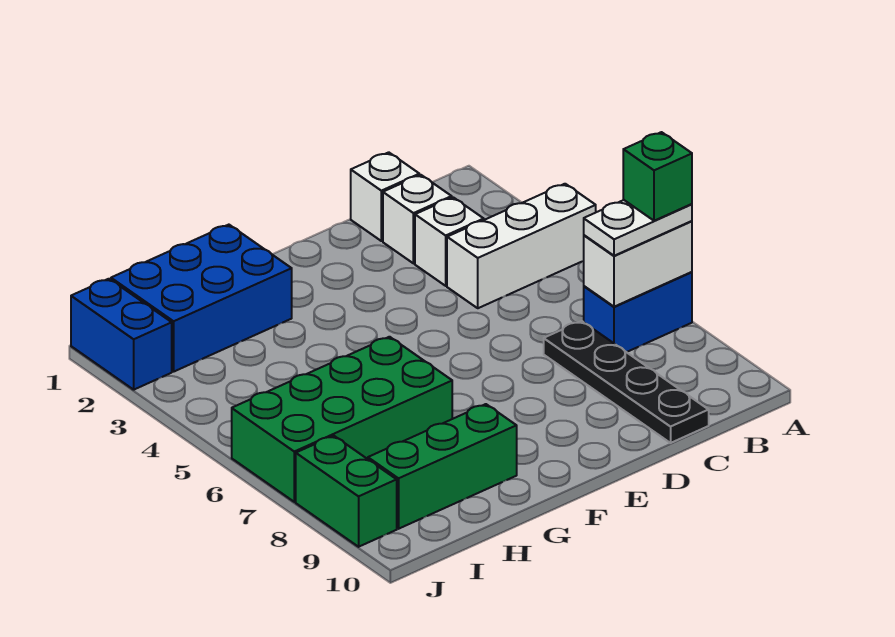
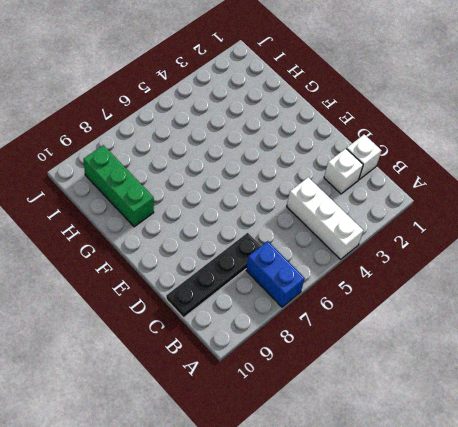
none -> white 1x1 brick [415,197,484,286]
none -> blue 2x3 brick [111,225,292,372]
none -> green 2x4 brick [232,337,452,502]

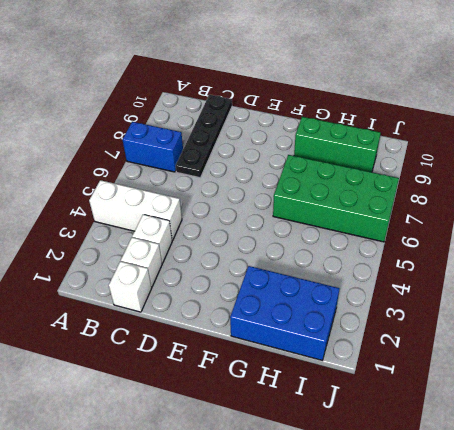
none -> blue 1x2 brick [71,279,172,390]
none -> green 1x2 brick [296,436,397,547]
none -> white 1x2 brick [584,221,692,307]

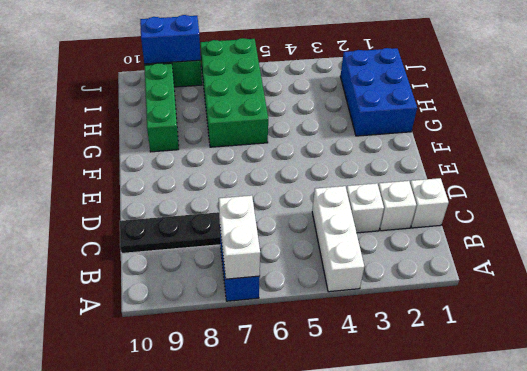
blue 1x2 brick [140,15,201,64] -> blue 1x2 brick moved to [71,279,172,390]
none -> white 1x2 plate [584,200,692,256]
none -> green 1x1 brick [623,132,692,221]

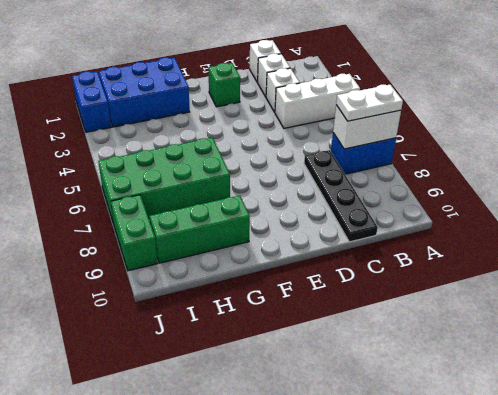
green 1x1 brick [208,63,240,107] -> green 1x1 brick moved to [623,132,692,221]

